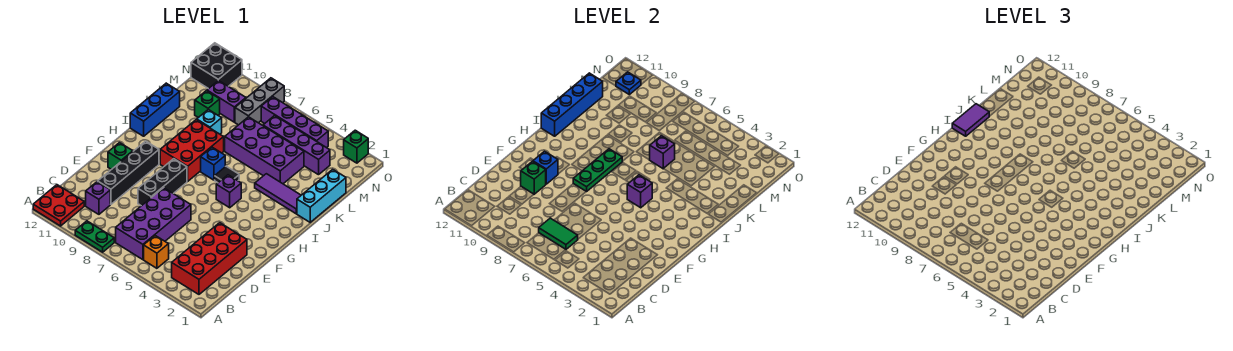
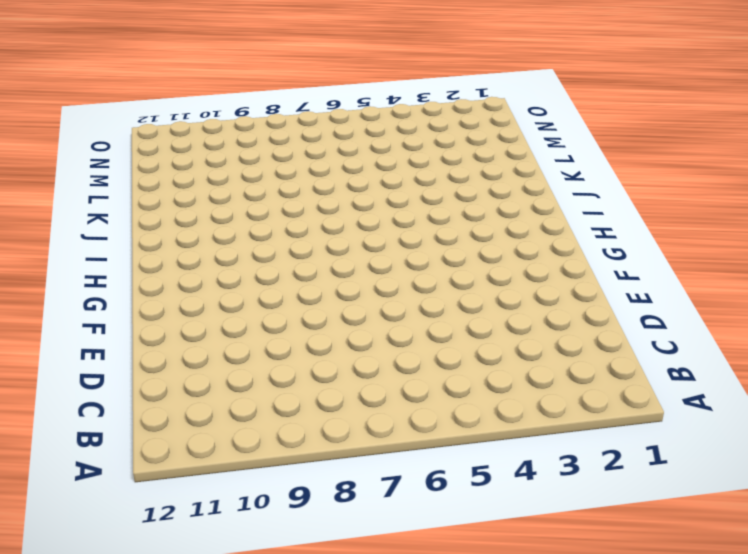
none -> green 1x2 plate [75,221,114,252]
none -> red 2x2 plate [33,185,84,226]
none -> red 2x4 brick [172,223,247,294]
none -> orange 1x1 brick [144,236,169,268]

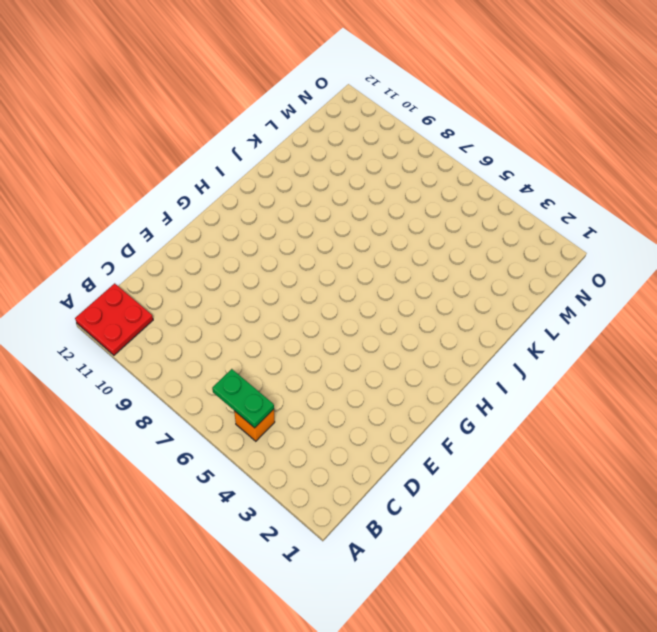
green 1x2 plate [212,369,274,428] -> green 1x2 plate moved to [75,221,114,252]
none -> red 2x4 brick [172,223,247,294]
none -> purple 2x4 brick [116,188,191,260]
none -> purple 1x1 brick [86,182,110,214]
none -> black 1x4 brick [98,141,159,204]

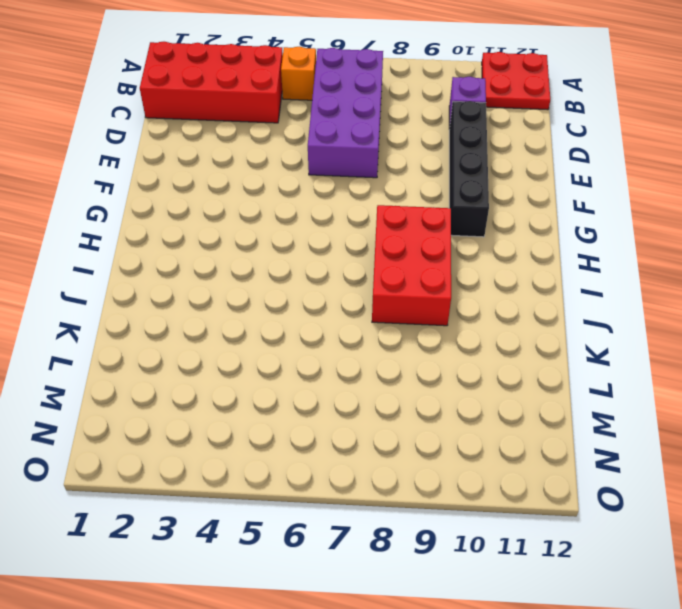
red 2x4 brick [140,42,283,123] -> red 2x4 brick turned to [172,223,247,294]
none -> green 1x2 plate [75,221,114,252]
none -> black 1x3 brick [138,159,187,206]
none -> green 1x1 brick [108,143,133,170]
none -> purple 1x1 brick [216,175,241,208]

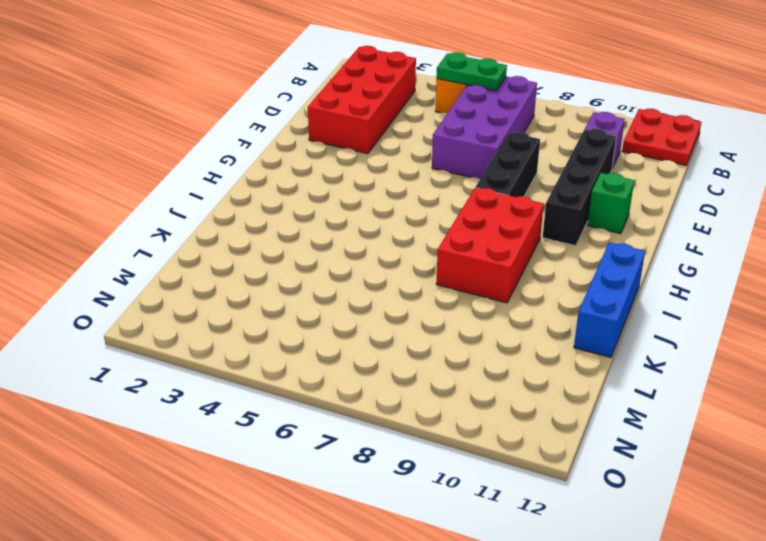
green 1x2 plate [437,52,507,91] -> green 1x2 plate moved to [75,221,114,252]
none -> purple 1x1 brick [216,175,241,208]
none -> black 1x1 tile [215,166,239,183]
none -> blue 1x1 brick [201,147,225,180]
none -> cyan 1x3 brick [297,169,346,222]

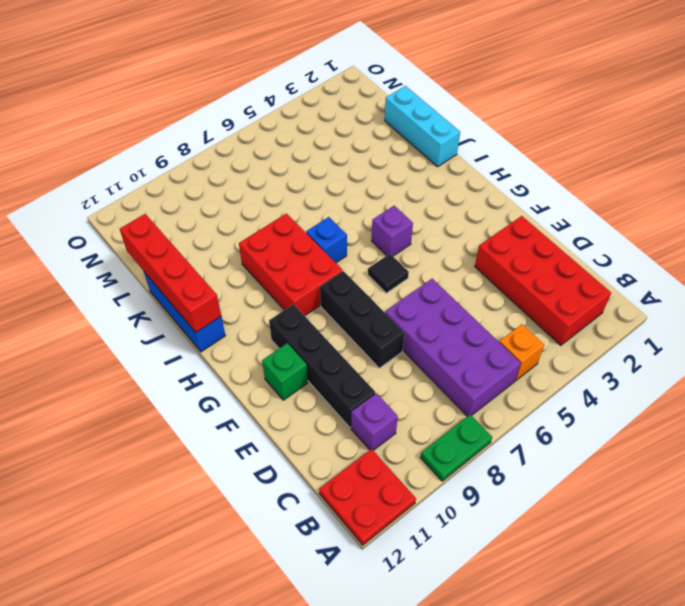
black 1x1 tile [368,254,409,293] -> black 1x1 tile moved to [215,166,239,183]
red 1x4 brick [120,214,221,332] -> blue 1x4 brick [541,73,603,136]
none -> purple 1x3 tile [255,174,301,214]
none -> purple 2x4 brick [225,117,304,184]
none -> cyan 1x1 brick [197,110,222,134]
none -> green 1x1 brick [195,91,220,118]

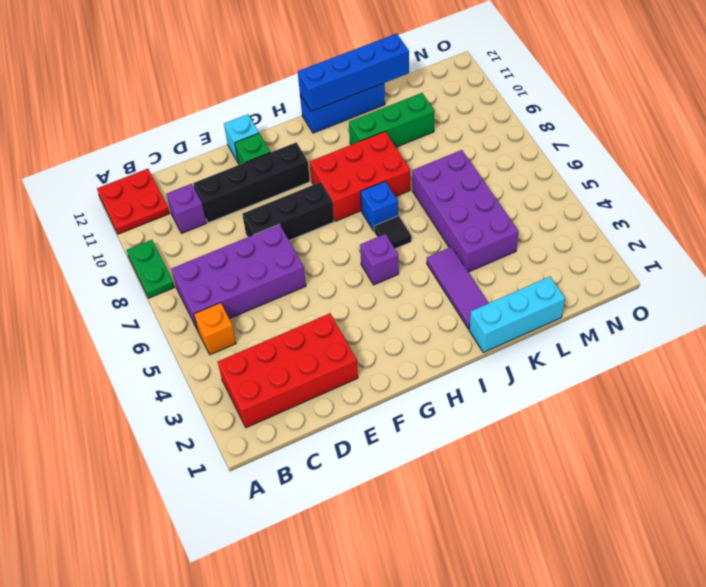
cyan 1x1 brick [224,114,259,162] -> cyan 1x1 brick moved to [197,110,222,134]
green 1x3 brick [349,93,435,147] -> green 1x1 brick [195,91,220,118]
none -> purple 1x4 brick [263,116,330,175]
none -> grey 1x3 brick [235,78,284,125]
none -> purple 1x2 brick [207,80,246,122]
none -> purple 1x4 brick [261,97,328,148]

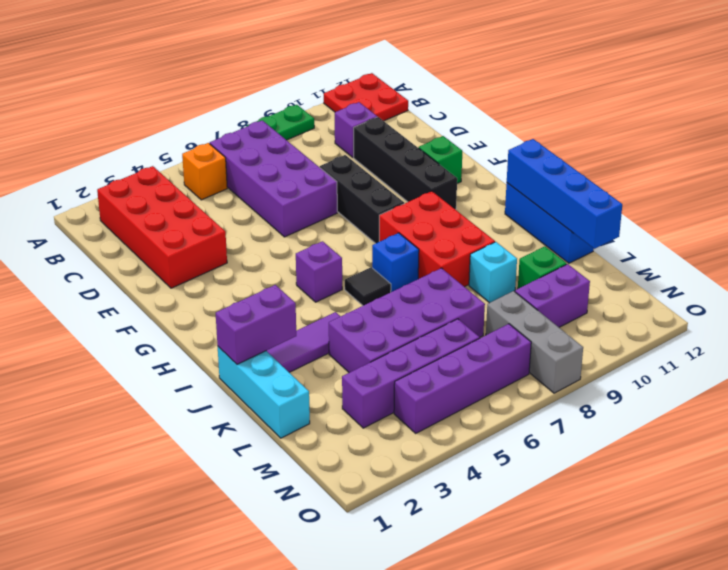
purple 1x2 brick [216,285,296,364] -> none
none -> black 2x2 brick [191,43,242,89]
none -> green 1x1 brick [344,130,368,163]
none -> green 1x2 tile [539,218,578,249]
none -> green 1x1 brick [521,161,546,194]

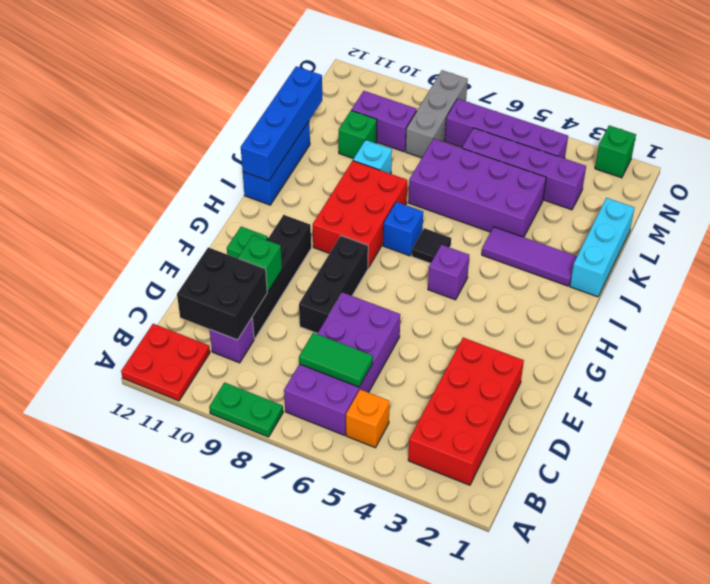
black 2x2 brick [177,247,267,340] -> black 2x2 brick moved to [191,43,242,89]
none -> blue 1x1 brick [533,151,558,184]
none -> green 1x3 plate [573,149,622,192]
none -> purple 1x1 brick [627,175,652,208]
none -> purple 1x1 brick [650,136,675,168]

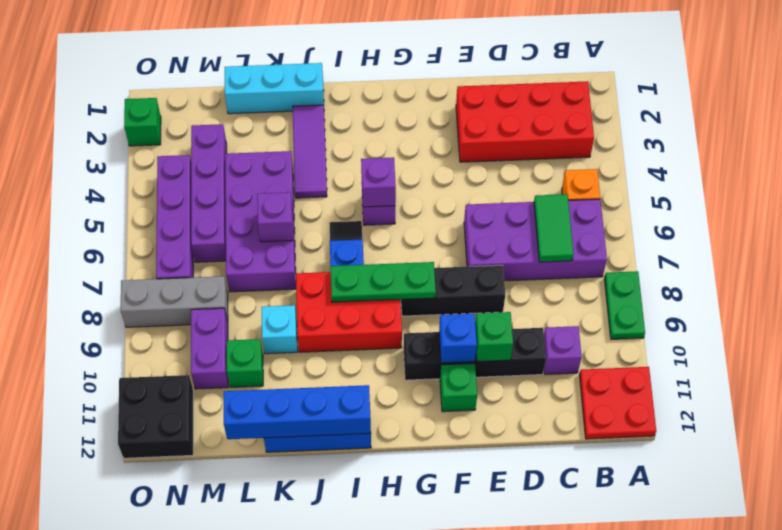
none -> blue 1x1 plate [616,72,641,94]
none -> purple 1x2 tile [952,104,989,136]

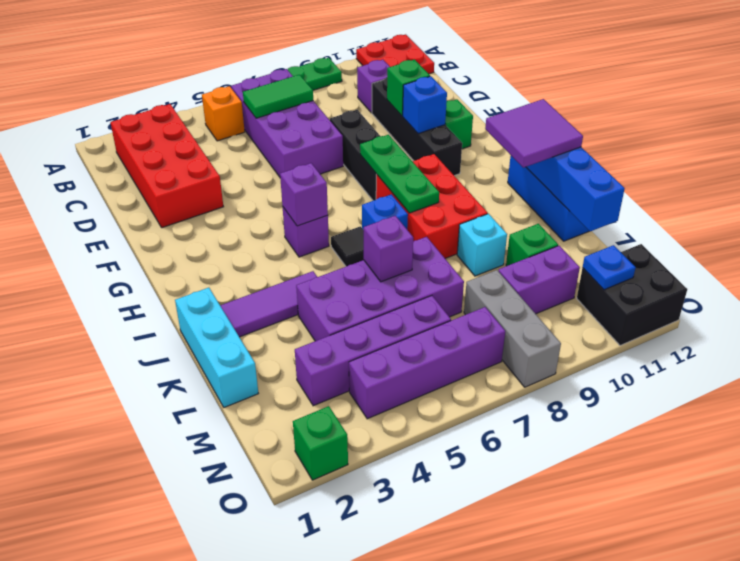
purple 2x2 tile [485,99,583,168] -> purple 1x2 tile [952,104,989,136]

